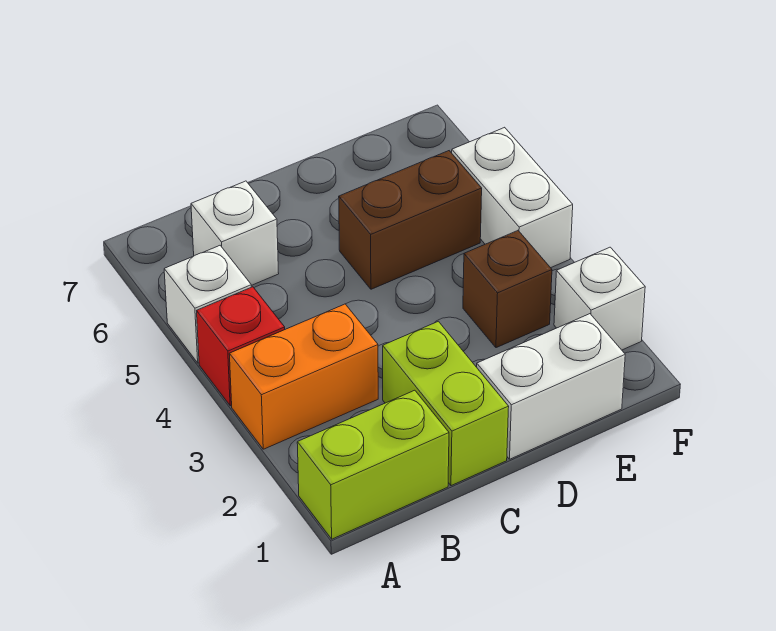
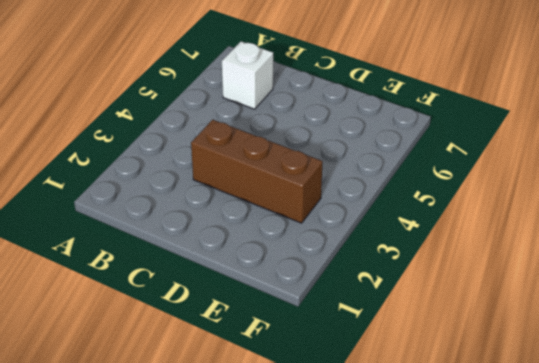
brown 1x3 brick [191,120,323,223] -> brown 1x1 brick [463,231,552,348]
none -> lime 1x2 brick [297,390,449,539]
none -> orange 1x2 brick [229,304,378,449]

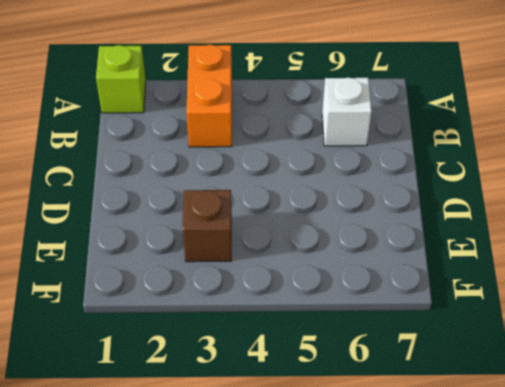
lime 1x1 brick [96,45,146,113] -> lime 1x2 brick [297,390,449,539]
none -> red 1x1 brick [197,287,285,406]
none -> white 1x1 brick [164,246,251,363]

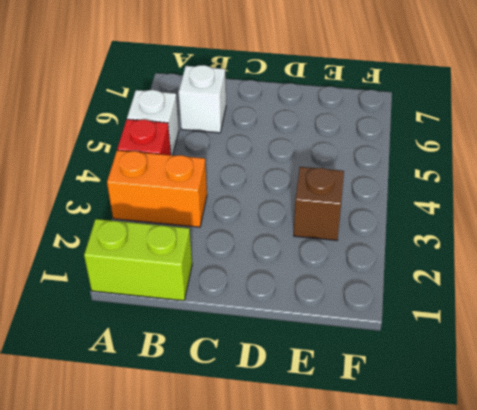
none -> lime 1x2 brick [383,321,509,486]
none -> white 1x2 brick [477,314,625,459]

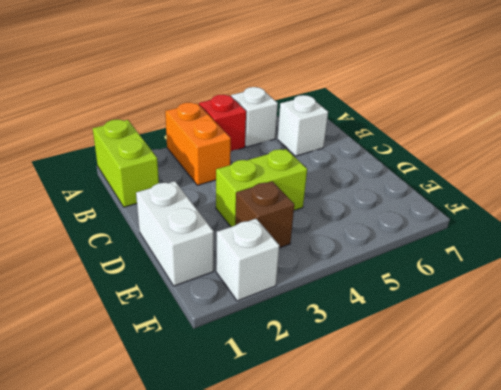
lime 1x2 brick [216,149,307,227] -> lime 1x2 brick moved to [383,321,509,486]
none -> brown 1x2 brick [339,151,482,289]
none -> white 1x2 brick [452,127,573,268]

